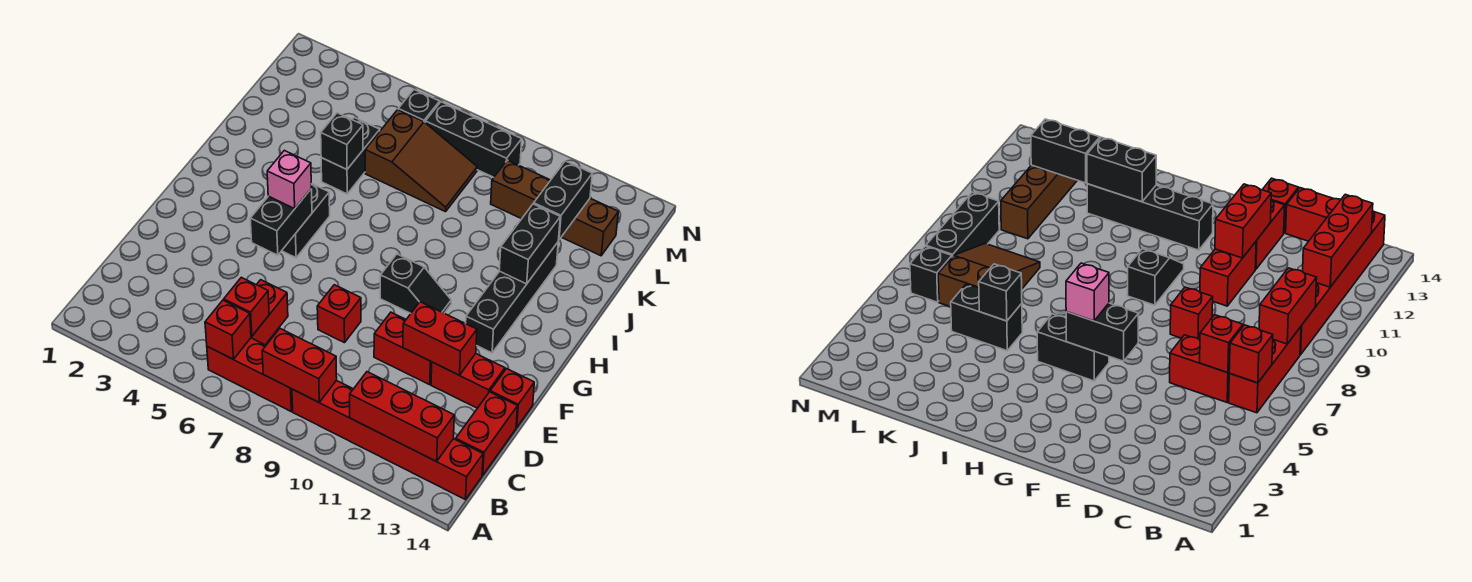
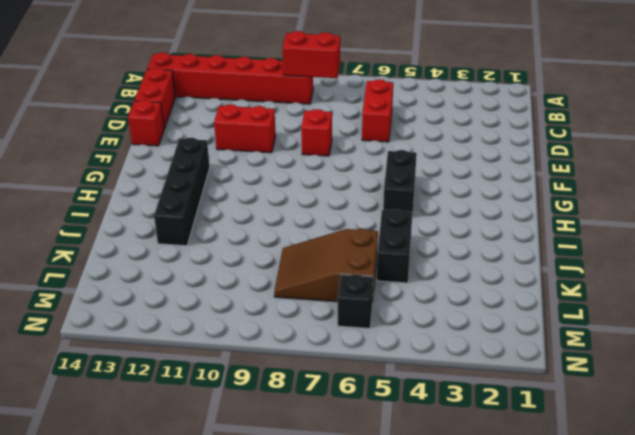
none -> red 1x3 brick [207,338,293,411]
none -> red 1x2 brick [431,354,505,408]
none -> black 1x2 slope [380,254,451,313]

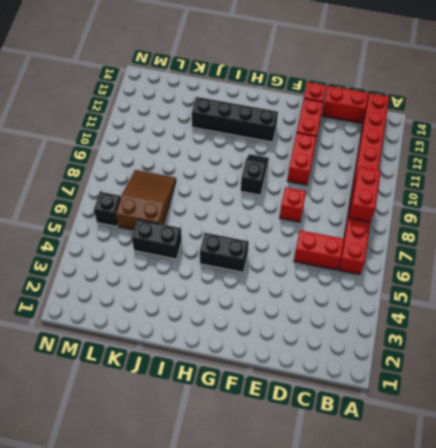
none -> brown 1x4 brick [491,160,618,256]
none -> black 1x3 brick [425,102,522,177]
none -> red 1x1 brick [205,300,251,359]

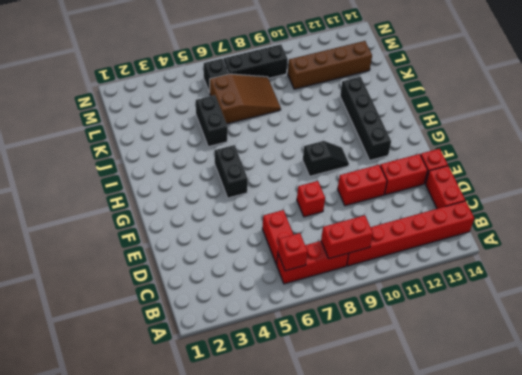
none -> red 1x3 brick [350,372,454,461]
none -> red 1x1 brick [224,277,269,336]
none -> red 1x2 brick [403,302,477,375]

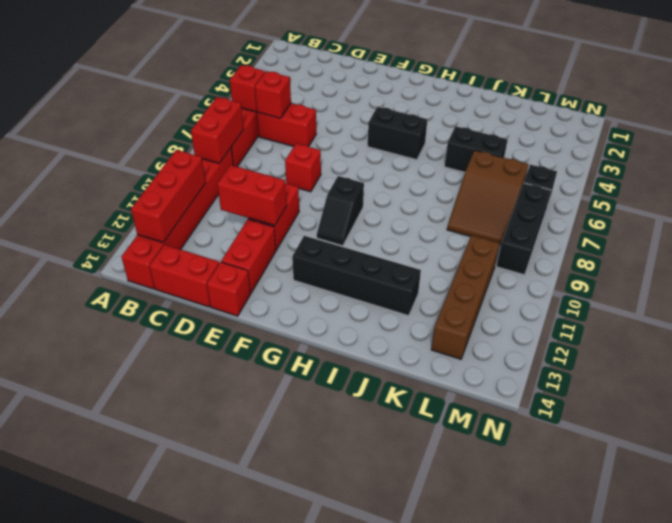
red 1x2 brick [217,165,287,226] -> red 1x2 brick turned to [403,302,477,375]
none -> black 1x2 brick [250,189,312,255]
none -> black 1x2 brick [499,204,560,284]
none -> black 1x1 brick [321,113,363,169]

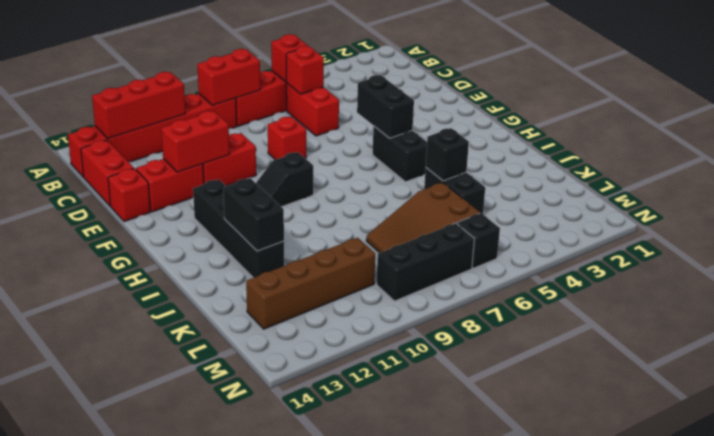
none -> black 1x2 brick [534,161,592,240]
none -> pink 1x1 brick [267,150,311,209]

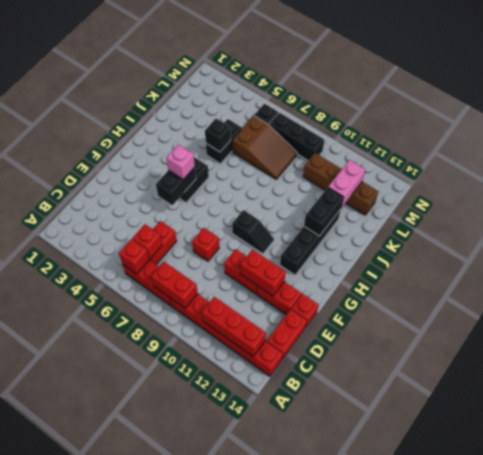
pink 1x2 brick [328,160,365,208] -> black 1x2 brick [534,161,592,240]

